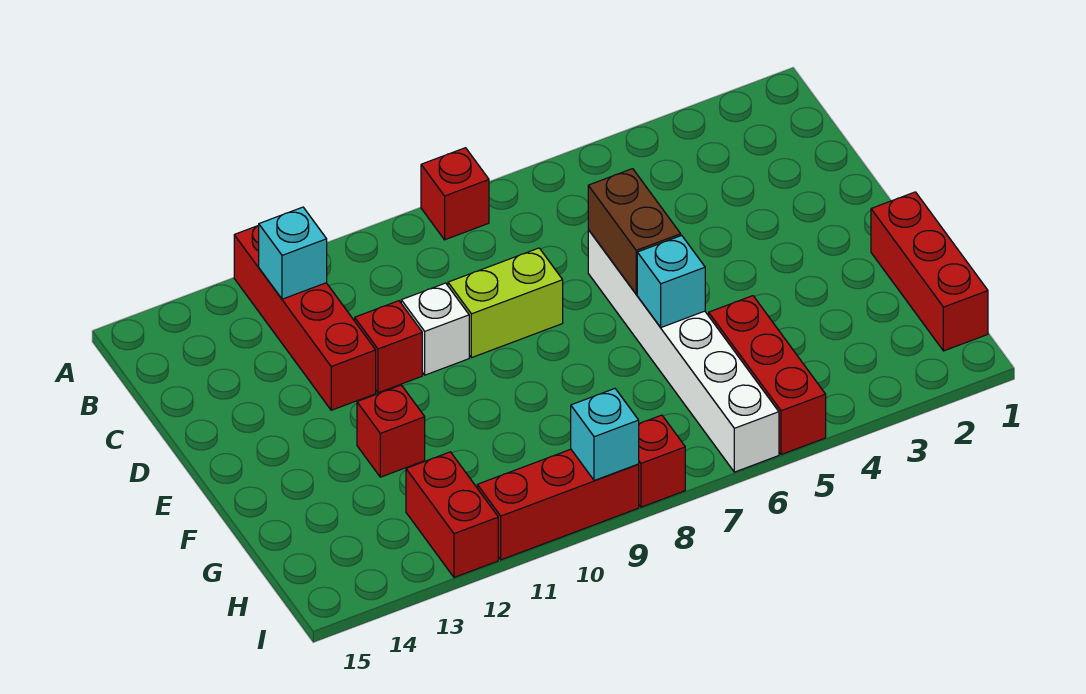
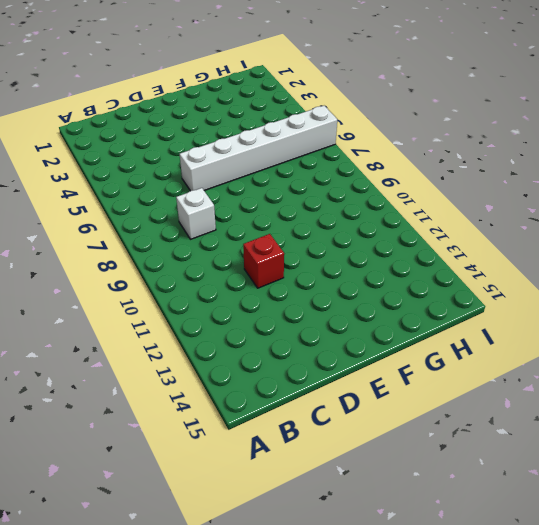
white 1x1 brick [176,188,216,239] -> white 1x1 brick moved to [401,283,469,375]
none -> red 1x1 brick [421,148,489,240]
none -> red 1x4 brick [234,226,376,410]
none -> lime 1x2 brick [448,248,563,358]

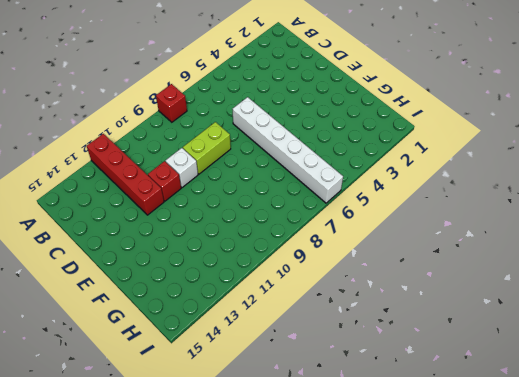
none -> red 1x3 brick [871,192,988,351]
none -> red 1x1 brick [357,385,425,477]
none -> red 1x3 brick [709,296,826,455]

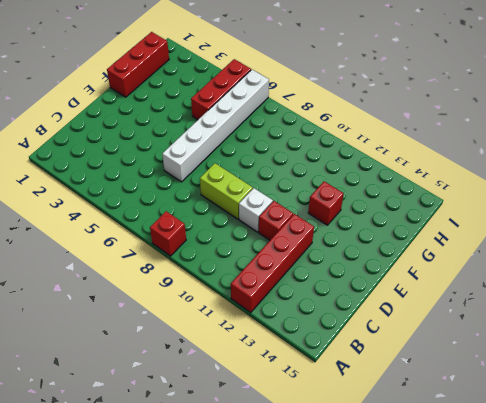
none -> red 1x2 brick [406,452,498,577]
none -> red 1x1 brick [638,415,685,507]
none -> red 1x3 brick [477,449,639,560]

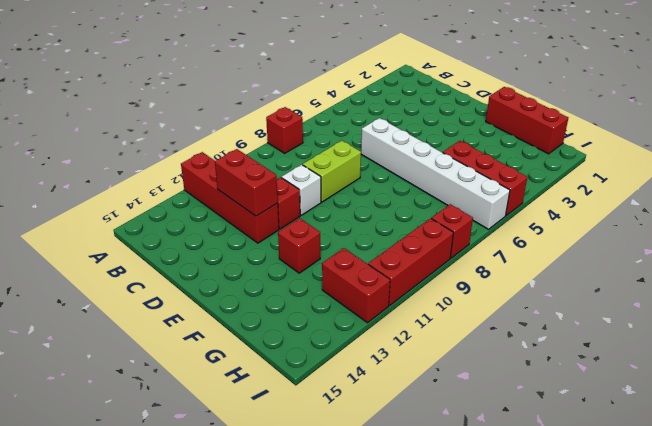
red 1x2 brick [215,149,278,216] -> none
none -> cyan 1x1 brick [258,207,327,299]
none -> brown 1x2 brick [588,169,681,294]
none -> cyan 1x1 brick [637,235,705,327]

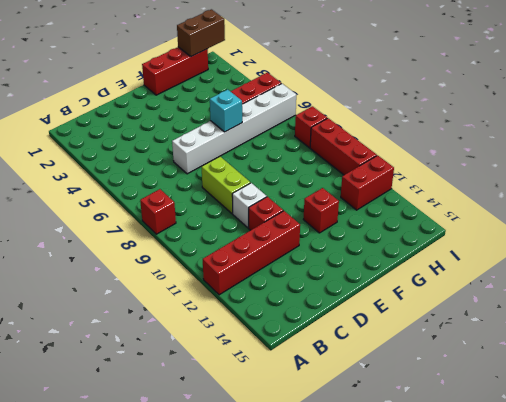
brown 1x2 brick [177,9,225,56] -> brown 1x2 brick moved to [588,169,681,294]
none -> cyan 1x1 brick [258,207,327,299]
none -> cyan 1x1 brick [571,389,639,481]

